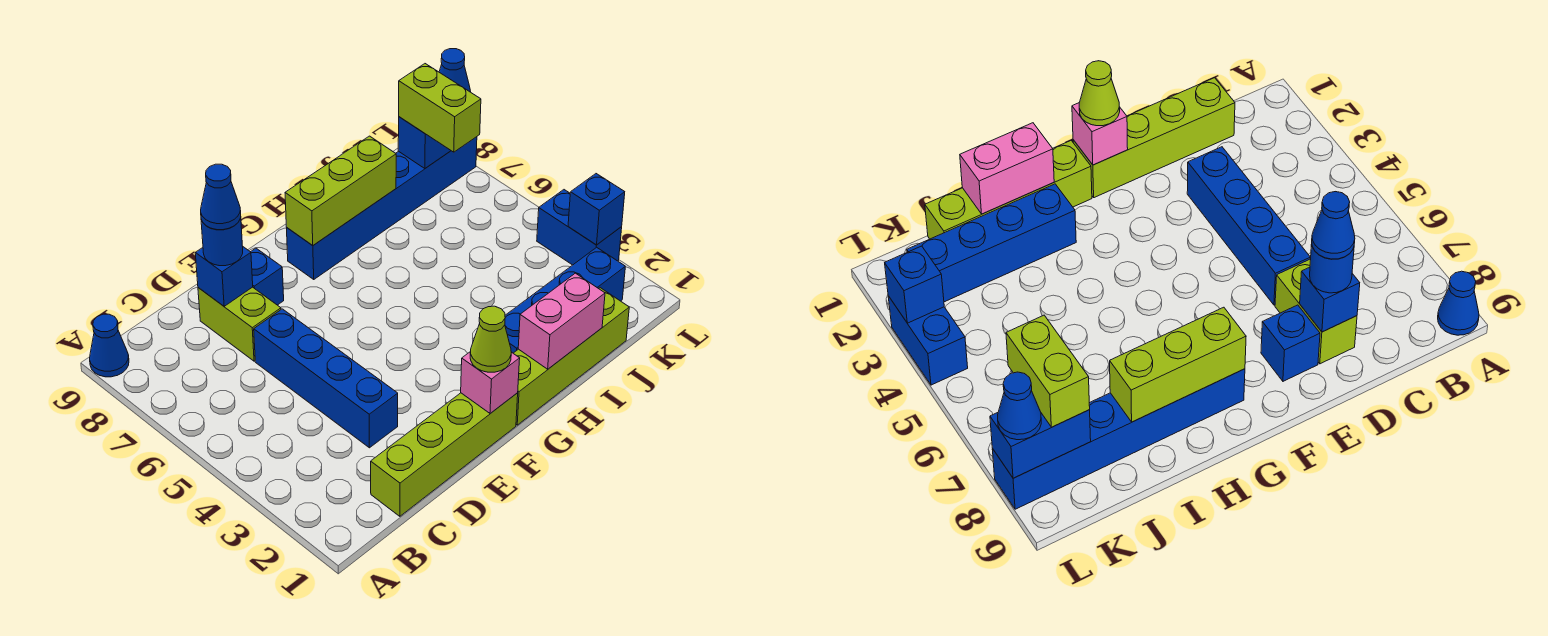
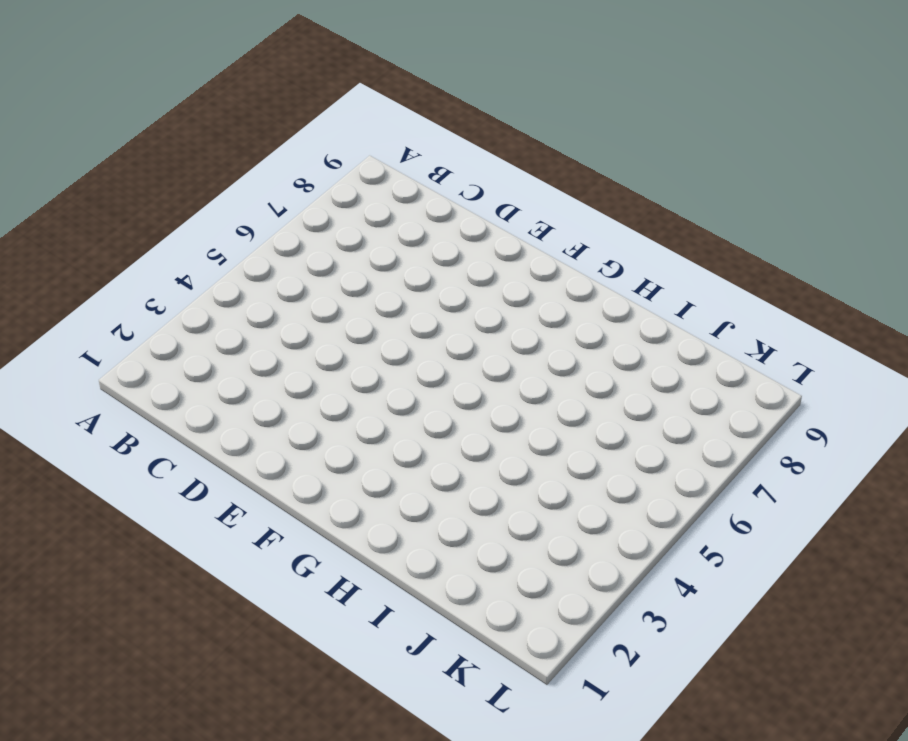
none -> blue 1x1 cone [90,314,129,377]
none -> lime 1x4 brick [371,393,518,516]
none -> blue 1x4 brick [254,309,398,448]

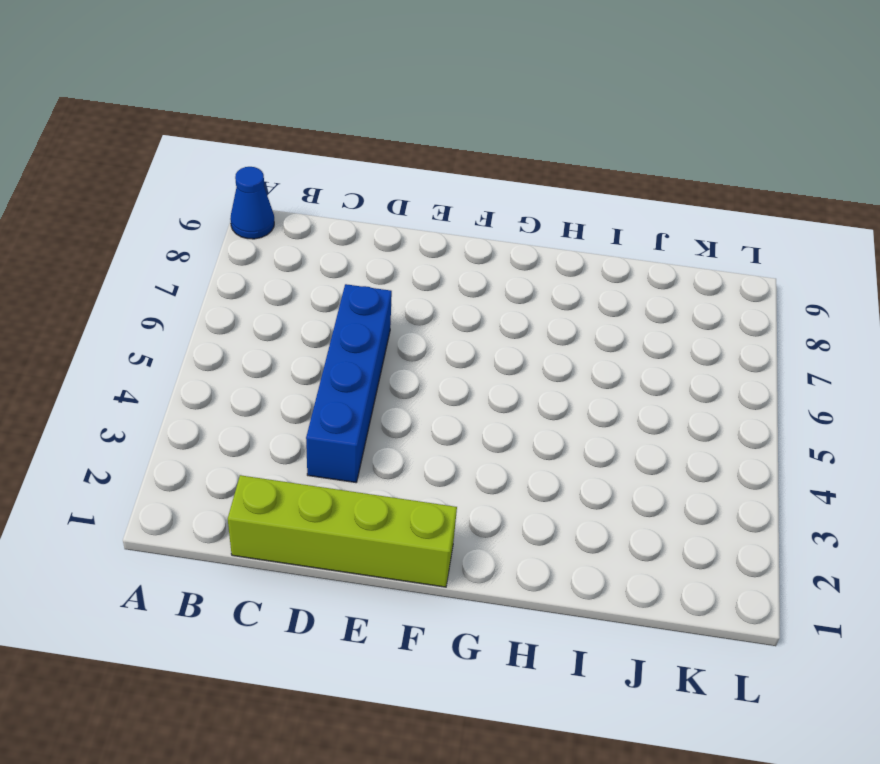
none -> lime 1x2 brick [198,287,281,361]
none -> blue 1x1 brick [251,248,284,305]
none -> lime 1x4 brick [513,288,629,425]

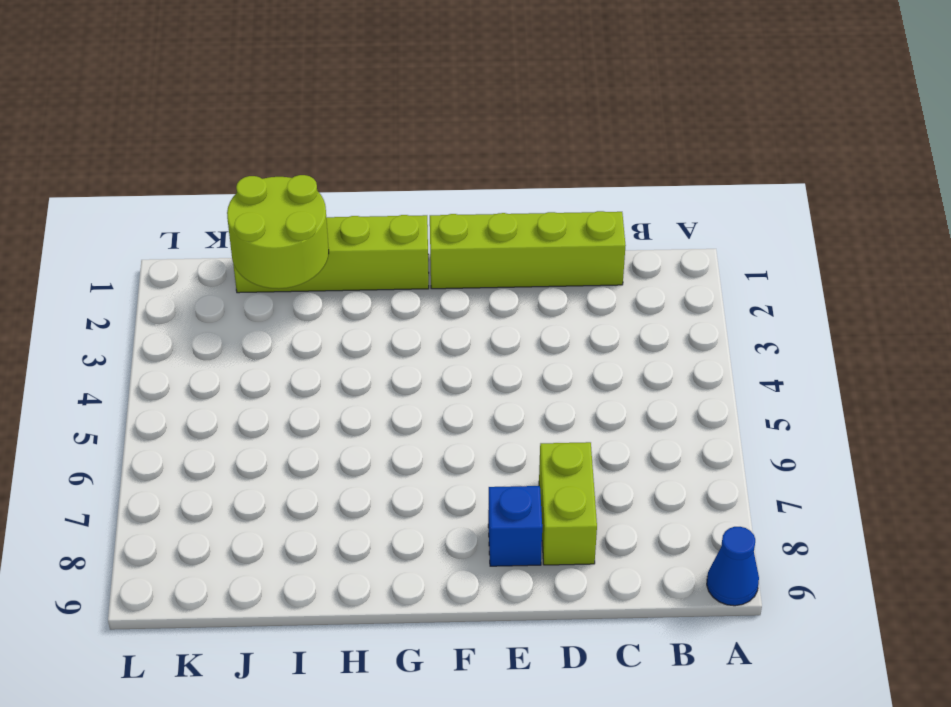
lime 2x2 round brick [227,175,329,289] -> pink 1x2 brick [518,273,605,369]
none -> blue 1x4 brick [254,309,398,448]
none -> blue 1x6 brick [287,137,477,279]
none -> blue 1x4 brick [505,247,625,353]

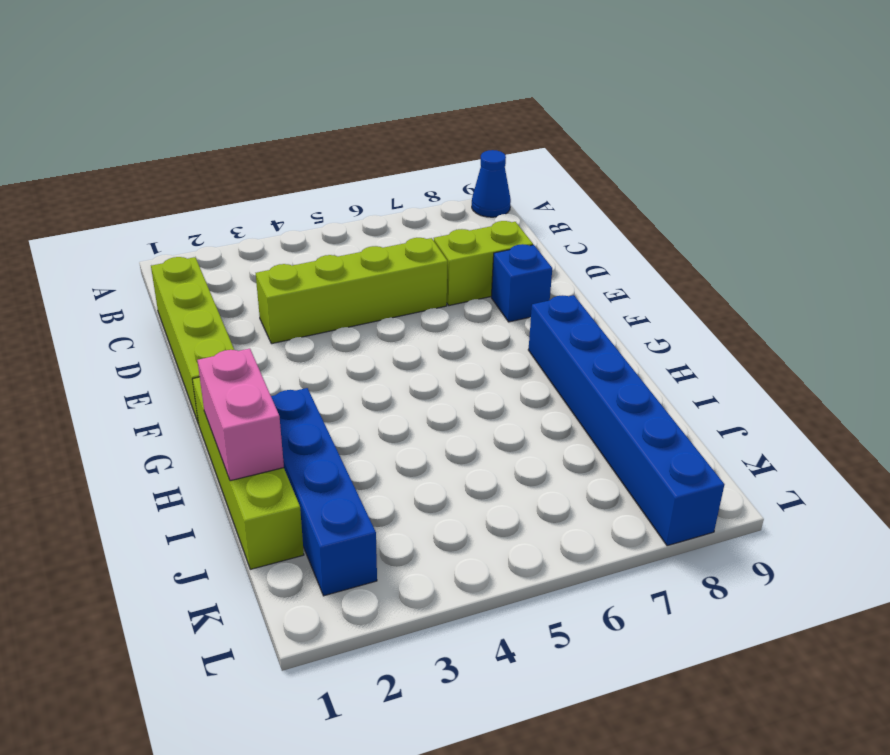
lime 1x4 brick [256,238,448,344] -> blue 1x4 brick [254,309,398,448]
none -> blue 1x2 brick [537,190,622,265]
none -> blue 1x1 brick [195,247,253,306]
none -> pink 1x1 brick [461,352,520,413]

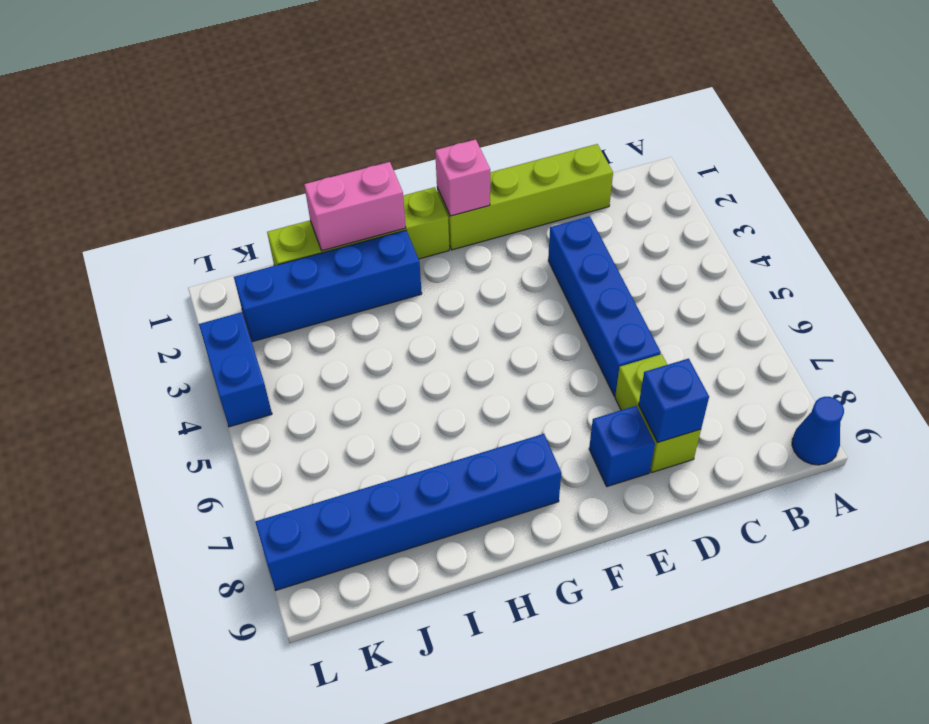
none -> lime 1x3 brick [285,136,396,245]
none -> blue 1x2 brick [398,117,451,168]
none -> blue 1x1 brick [568,174,625,245]

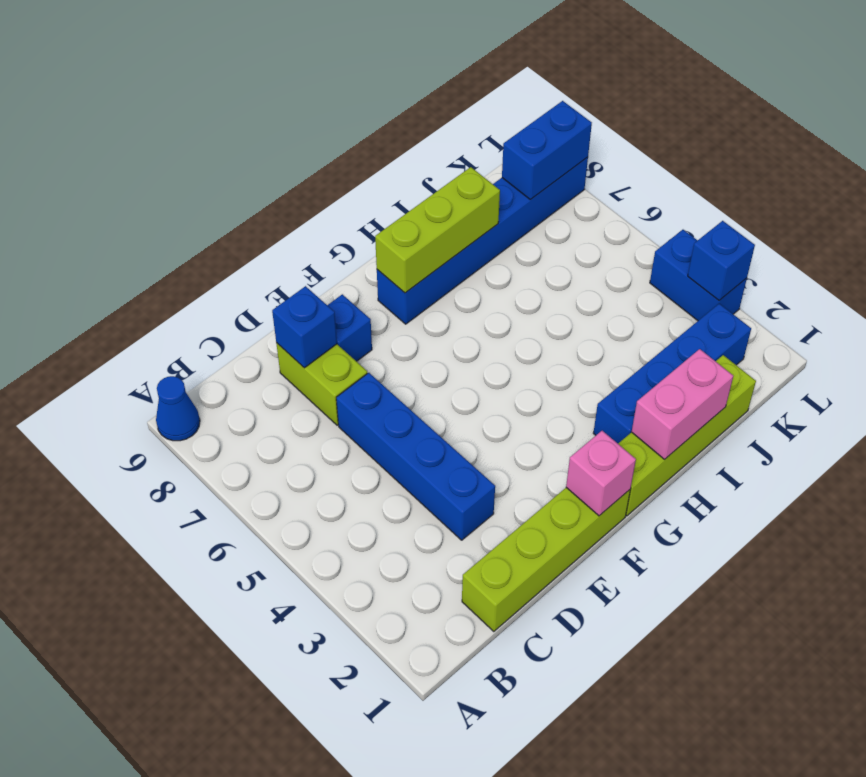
none -> blue 1x1 round brick [201,218,243,266]
none -> lime 1x1 cone [470,306,511,372]
none -> lime 1x2 brick [399,64,481,152]

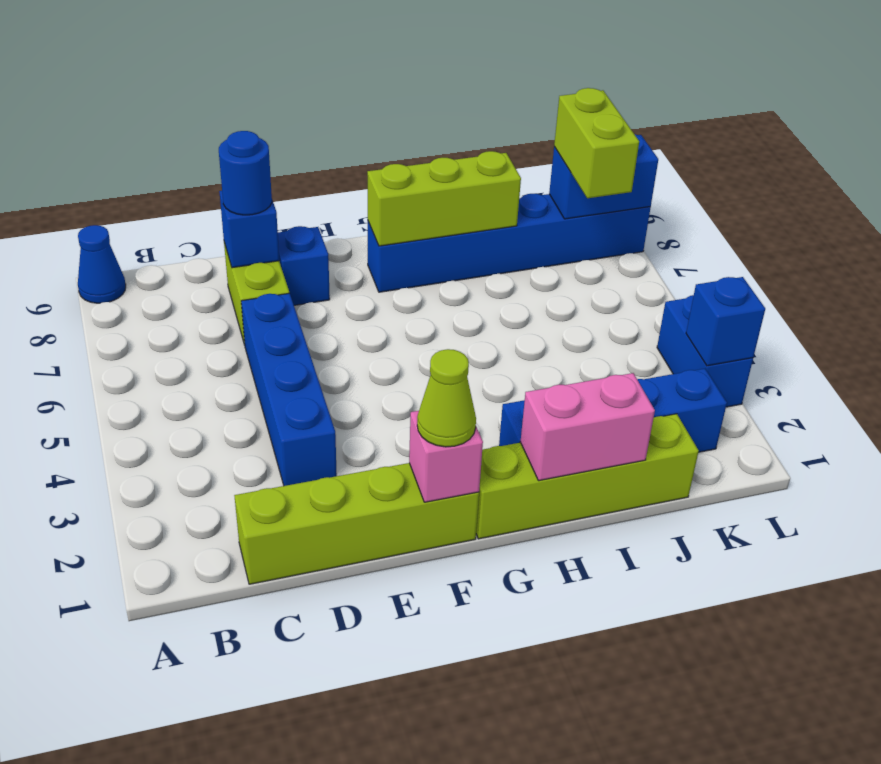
none -> blue 1x1 cone [439,49,471,92]
none -> blue 1x1 cone [201,164,241,230]

